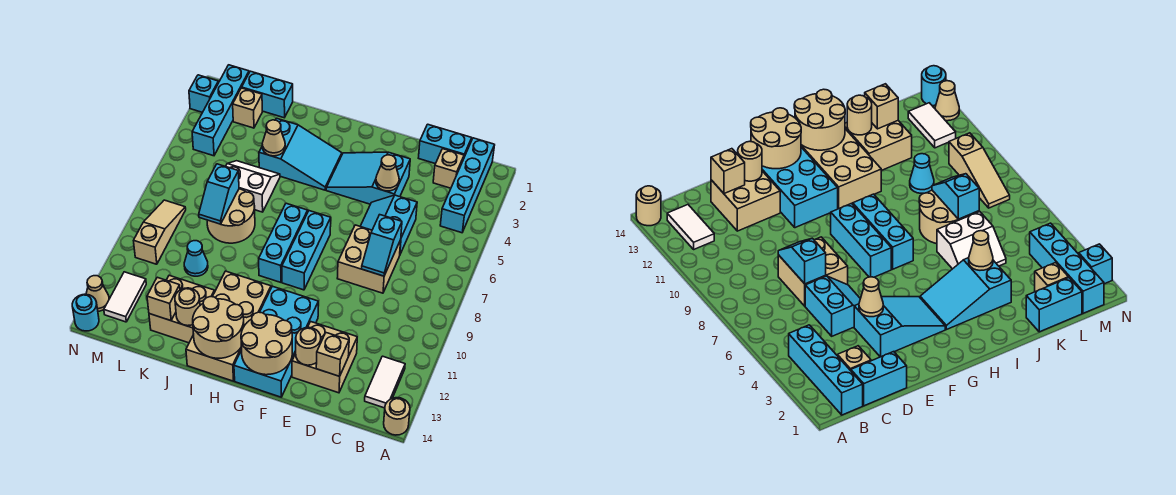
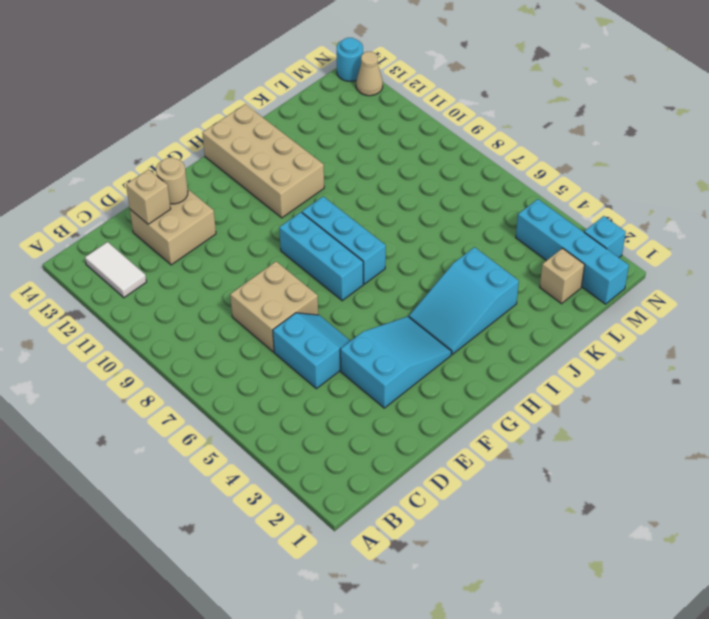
none -> tan 1x1 round brick [384,398,410,435]
none -> cyan 1x4 brick [440,138,494,233]
none -> cyan 1x2 brick [419,124,472,164]
none -> tan 1x1 brick [433,149,464,188]

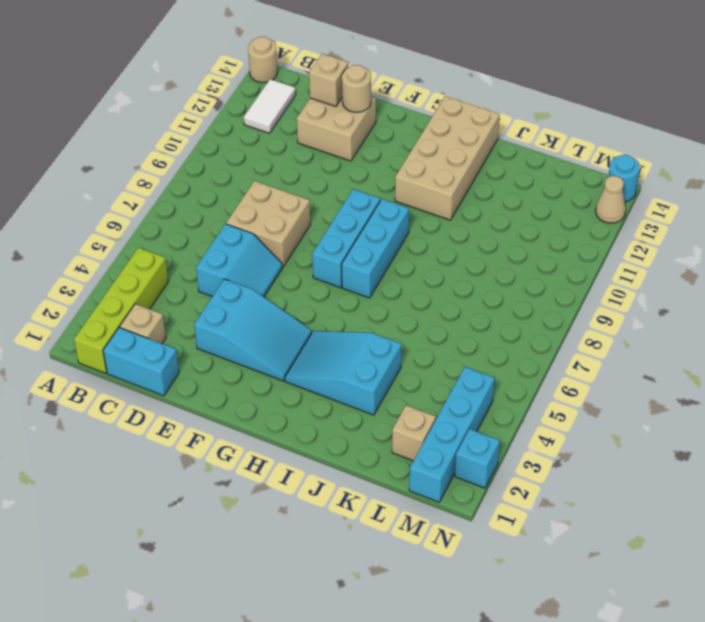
lime 1x4 brick [74,248,168,373] -> cyan 1x4 brick [440,138,494,233]
none -> cyan 2x4 brick [234,286,318,397]
none -> white 2x2 slope [226,161,280,212]
none -> tan 2x2 round brick [207,189,255,243]
none -> tan 2x2 brick [149,275,215,343]

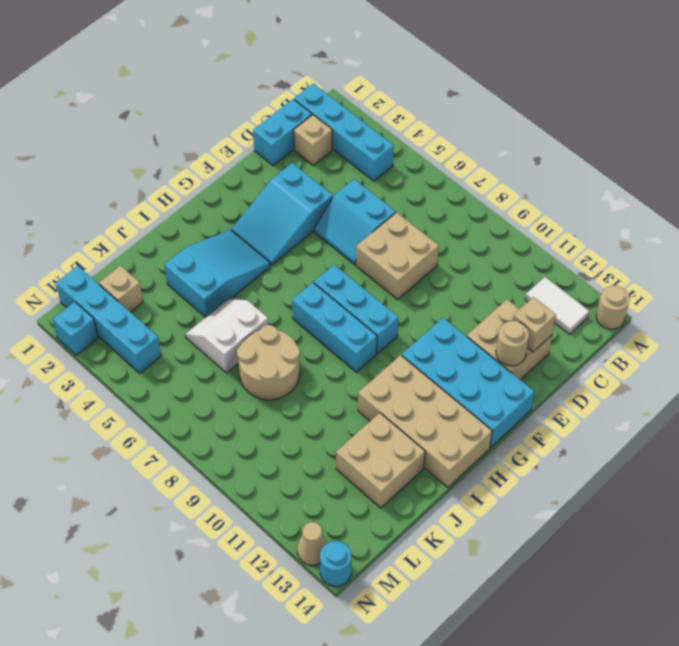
none -> cyan 1x2 brick [242,71,293,118]
none -> cyan 1x1 cone [184,241,208,276]
none -> tan 1x3 slope [133,200,186,264]
none -> white 1x2 tile [104,272,146,322]

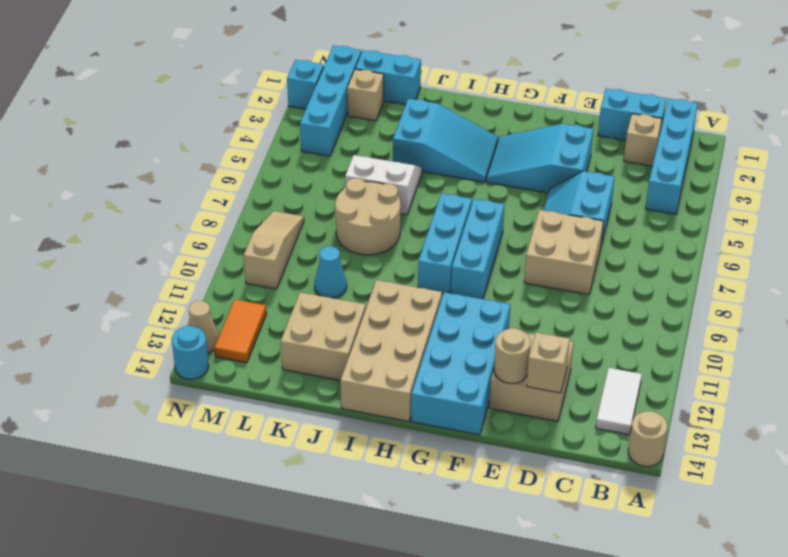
orange 1x2 tile [214,300,267,363] -> white 1x2 tile [104,272,146,322]
none -> cyan 1x2 slope [362,215,402,276]
none -> tan 1x1 cone [376,155,399,191]
none -> tan 2x2 round brick [241,312,292,375]
none -> tan 2x2 round brick [193,297,244,358]

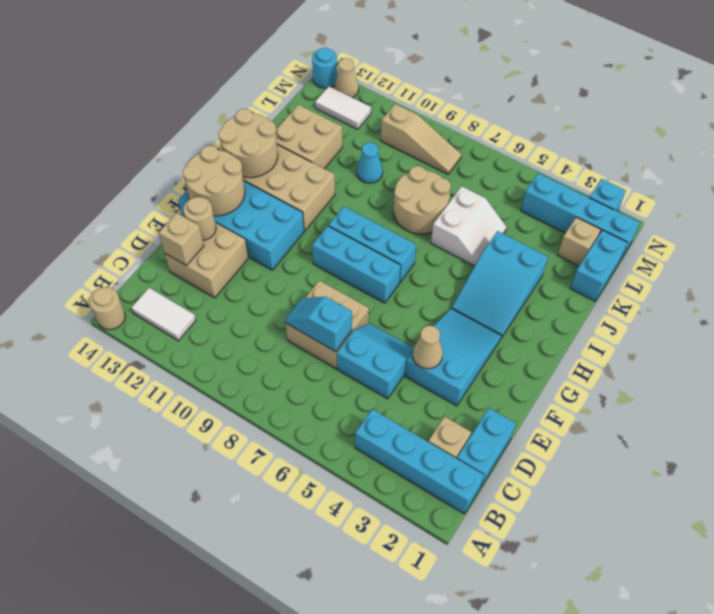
none -> tan 1x1 cone [262,120,285,156]
none -> tan 1x1 round brick [175,288,200,326]
none -> cyan 1x2 slope [199,164,239,224]
none -> tan 1x1 brick [147,277,180,321]

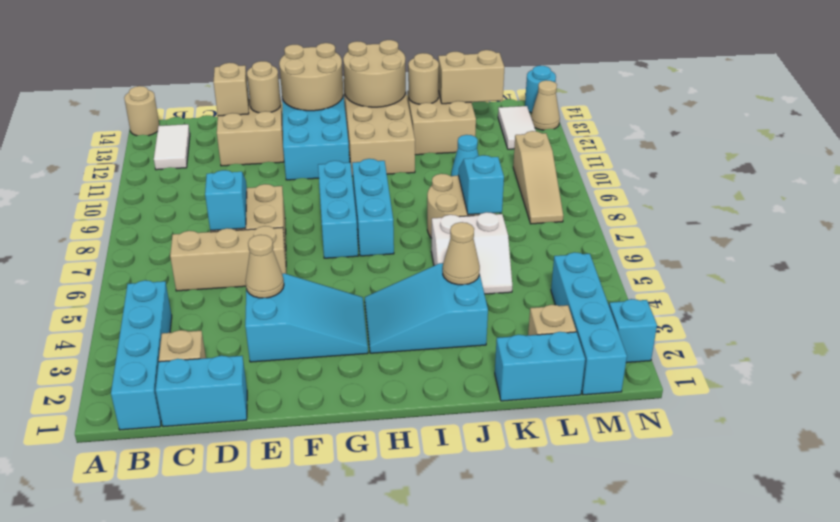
tan 1x3 brick [170,226,286,291] -> cyan 2x2 slope [360,195,417,254]
tan 1x2 brick [438,50,504,104] -> tan 1x1 brick [147,277,180,321]

